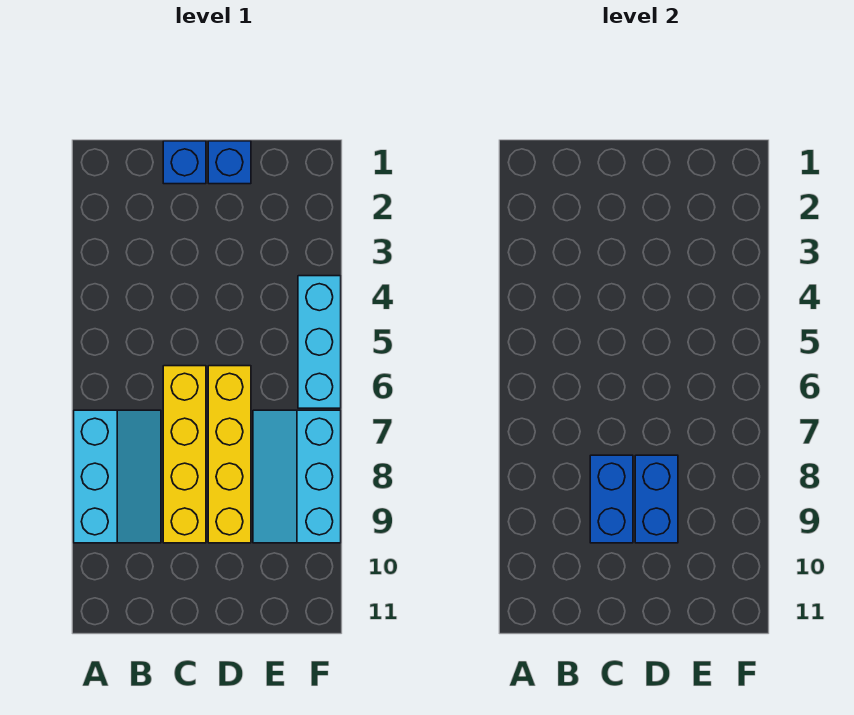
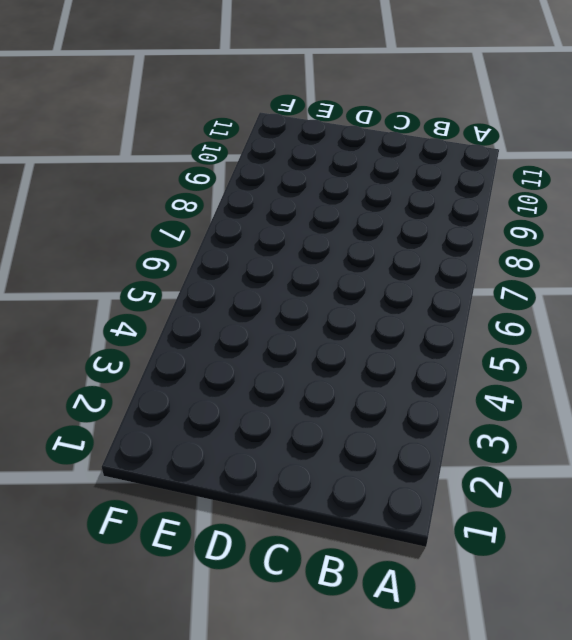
none -> cyan 2x3 slope [74,410,161,543]
none -> blue 1x1 brick [163,141,206,184]

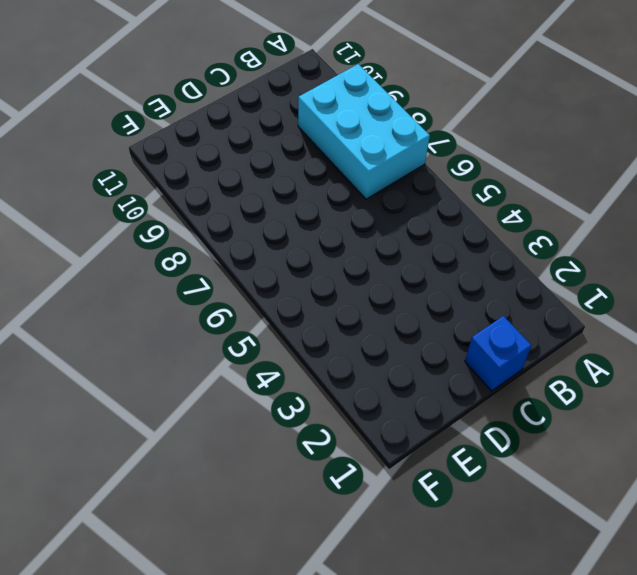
cyan 2x3 brick [298,64,430,199] -> cyan 2x3 slope [74,410,161,543]
none -> yellow 1x4 brick [163,366,206,543]
none -> blue 1x1 brick [208,141,251,184]

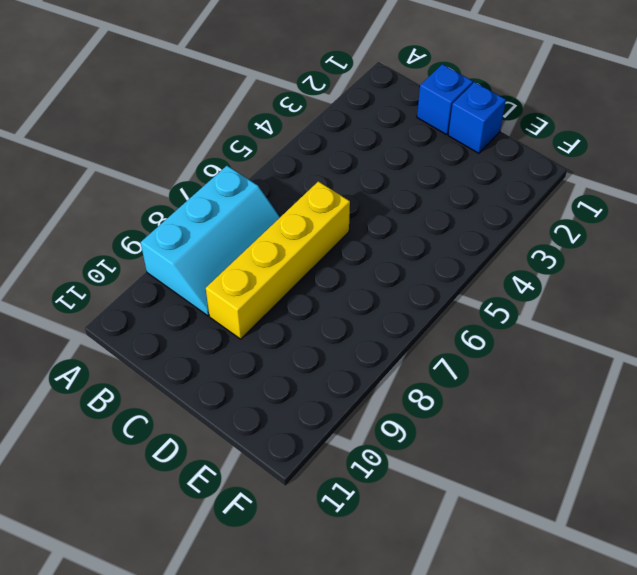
none -> yellow 1x4 brick [208,366,251,543]
none -> cyan 2x3 slope [253,410,341,543]

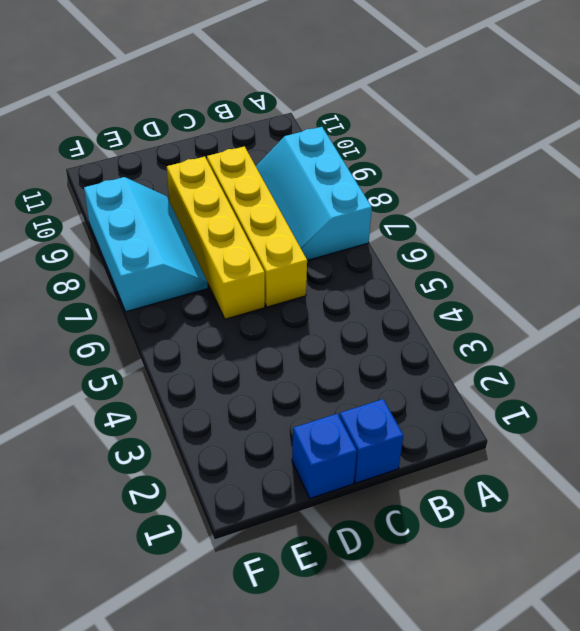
none -> cyan 1x3 brick [298,276,341,408]
none -> blue 1x2 brick [590,455,633,543]

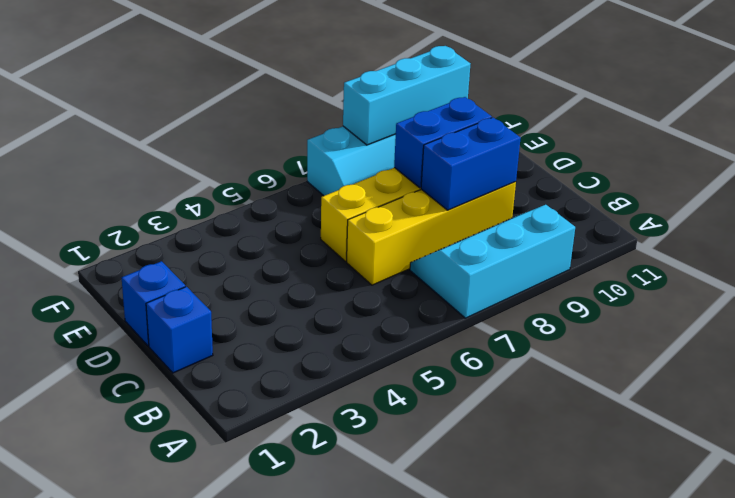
cyan 1x3 brick [343,46,470,145] -> cyan 1x3 brick moved to [298,276,341,408]

